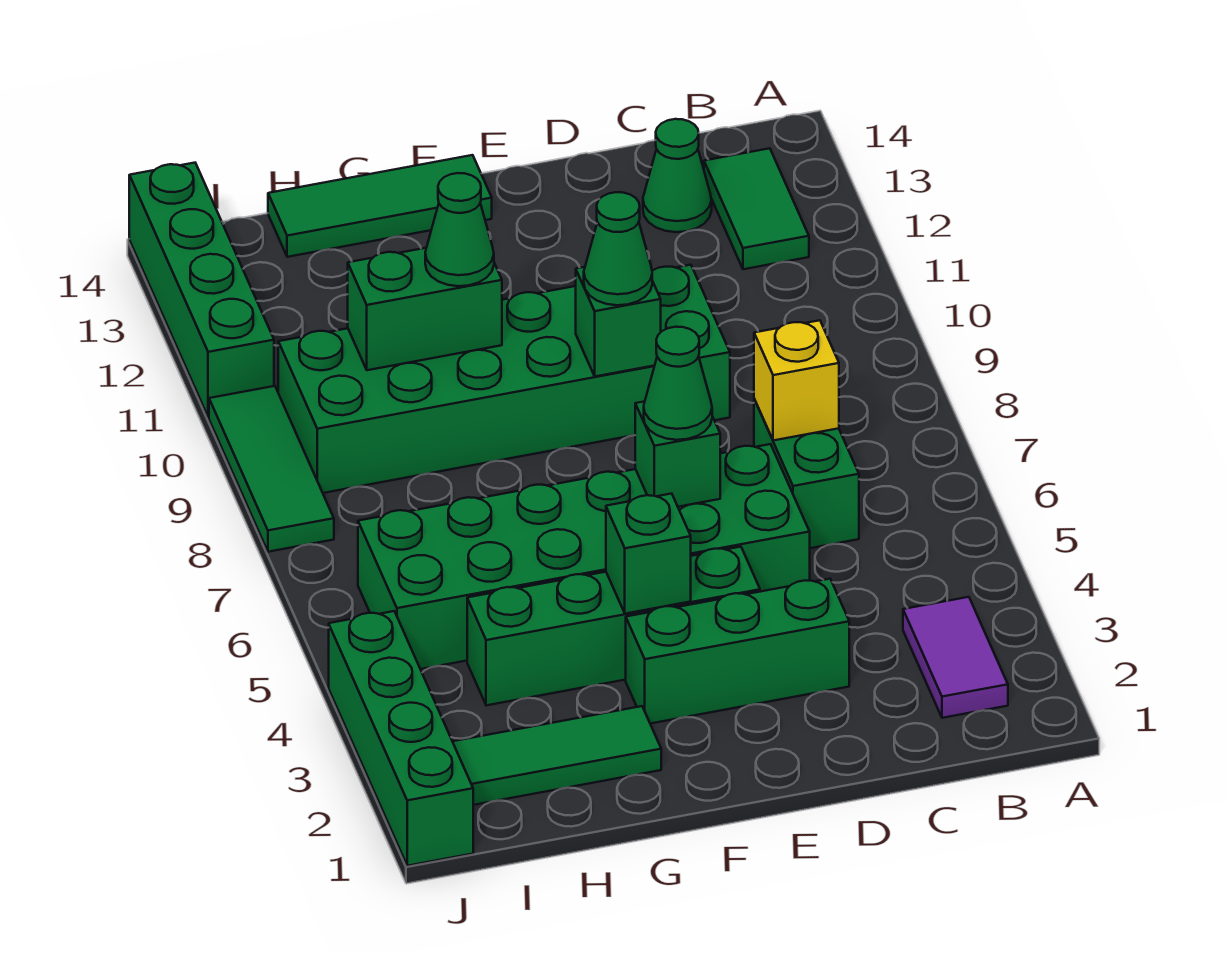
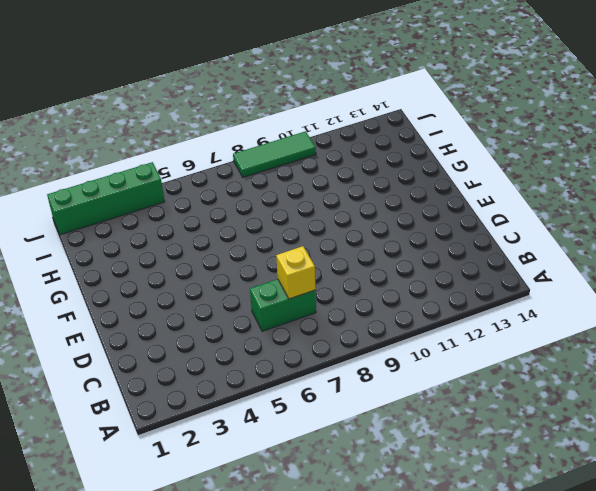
none -> purple 1x2 tile [903,597,1008,718]
none -> green 1x2 tile [704,148,809,269]
none -> green 1x1 cone [643,119,712,232]

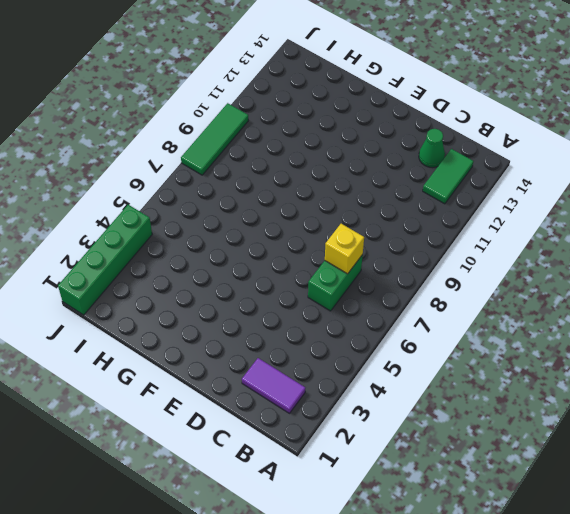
purple 1x2 tile [242,358,305,413] -> purple 1x2 tile turned to [903,597,1008,718]
none -> green 1x3 brick [626,579,849,724]
none -> green 2x6 brick [358,444,810,669]
none -> green 2x6 brick [278,265,730,493]

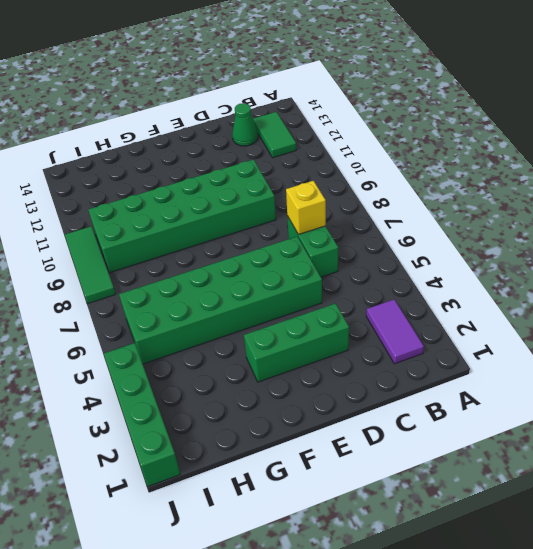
none -> green 1x4 brick [467,547,760,705]
none -> green 1x3 tile [268,155,492,257]
none -> green 1x3 tile [453,706,661,805]

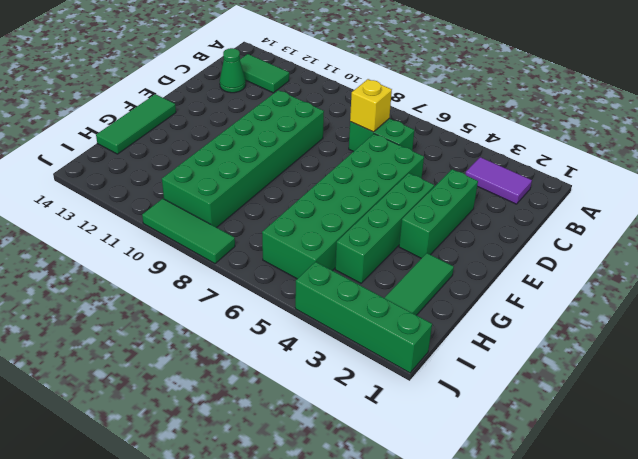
none -> green 1x4 brick [129,163,274,417]
none -> green 1x1 brick [635,402,720,507]
none -> green 1x1 brick [576,267,661,376]

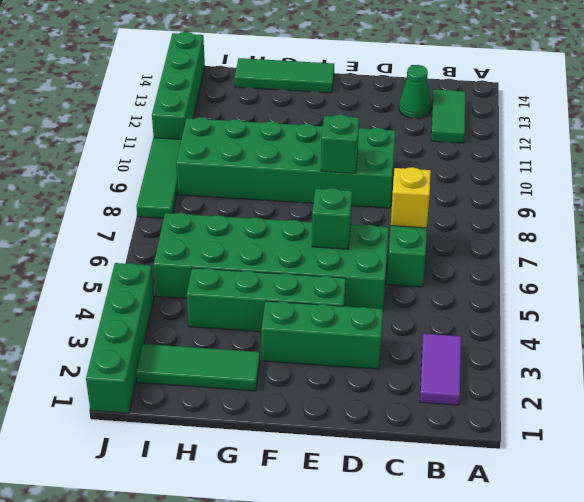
none -> green 1x1 brick [606,494,691,614]
none -> green 1x2 brick [348,248,502,370]
none -> green 1x1 cone [644,327,712,440]

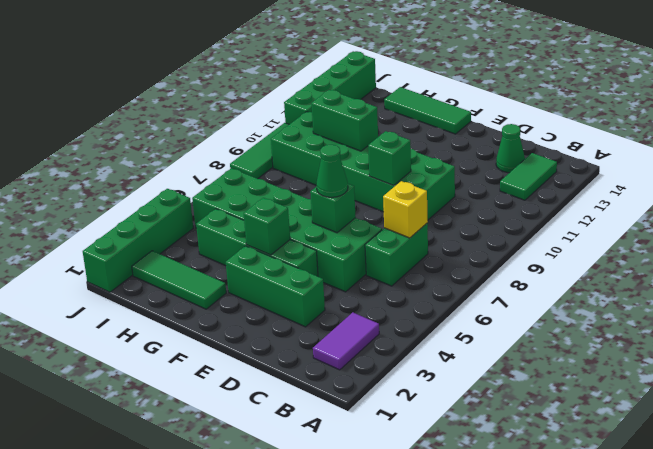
none -> green 1x1 cone [584,192,652,305]
none -> green 1x1 cone [425,173,494,286]

